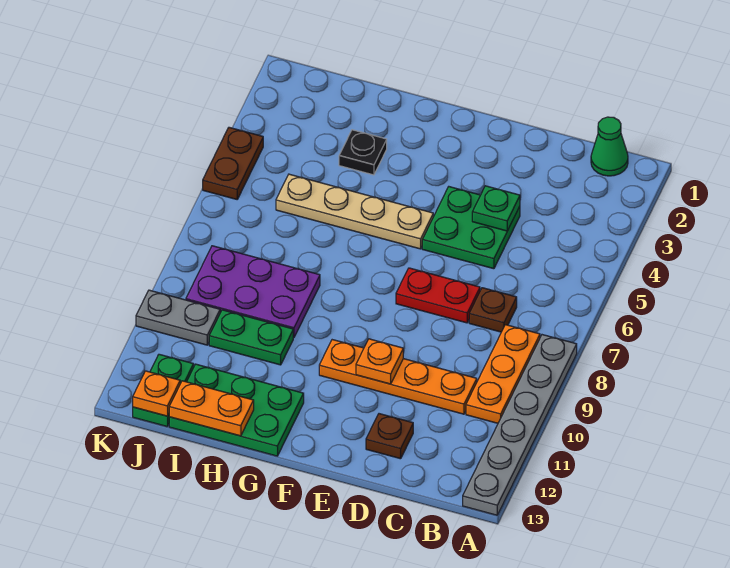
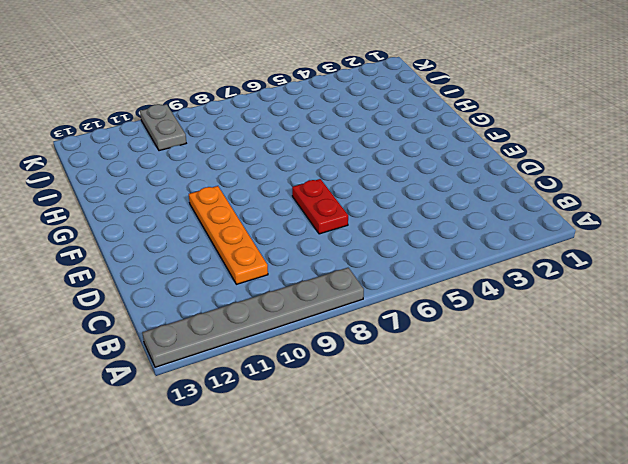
none -> green 1x1 cone [591,117,628,176]
none -> orange 1x3 plate [466,325,540,423]
none -> brown 1x1 plate [469,288,517,332]

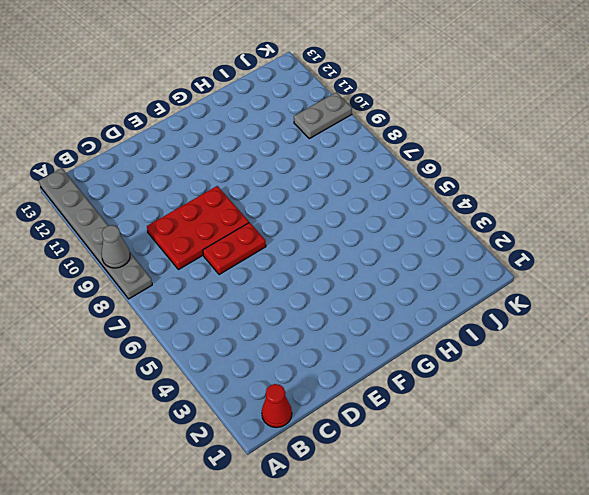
grey 1x1 cone [101,225,130,268] -> none
red 1x1 cone [262,384,292,428] -> green 1x1 cone [591,117,628,176]
red 2x3 plate [147,186,249,270] -> none
none -> orange 1x3 plate [466,325,540,423]
none -> brown 1x1 plate [469,288,517,332]
none -> orange 1x4 plate [319,340,477,414]

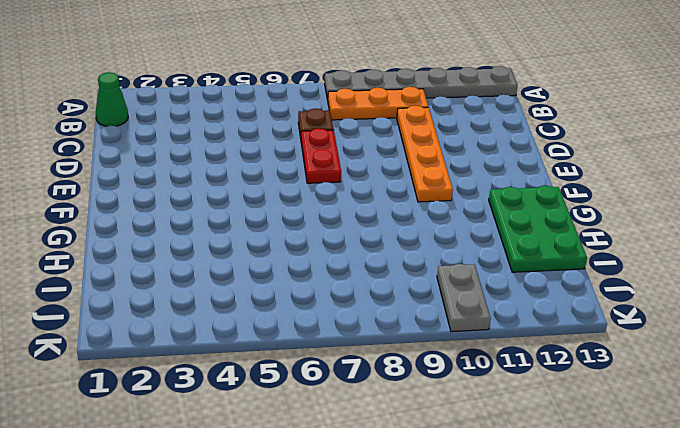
none -> green 2x2 plate [422,187,520,269]
none -> brown 1x1 plate [366,414,413,459]
none -> tan 1x4 plate [276,174,433,249]

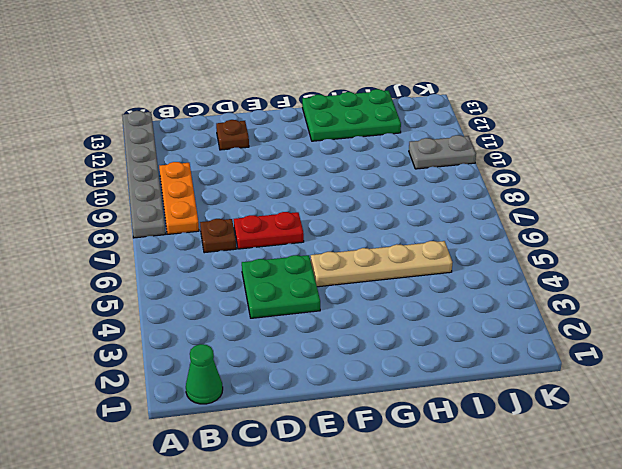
none -> orange 1x4 plate [319,340,477,414]
none -> black 1x1 plate [339,130,387,175]
none -> purple 2x3 plate [186,246,320,338]

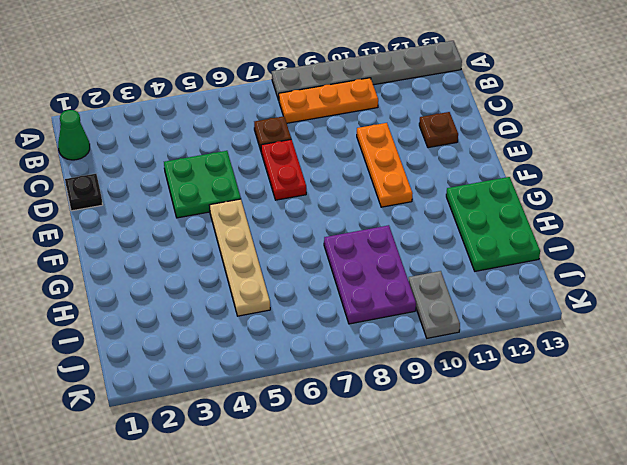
black 1x1 plate [65,174,103,211] -> black 1x1 plate moved to [339,130,387,175]
orange 1x3 plate [357,123,413,207] -> orange 1x4 plate [319,340,477,414]
none -> green 1x2 plate [209,310,293,365]
none -> green 1x2 plate [133,354,194,426]
none -> brown 1x2 plate [203,127,263,199]

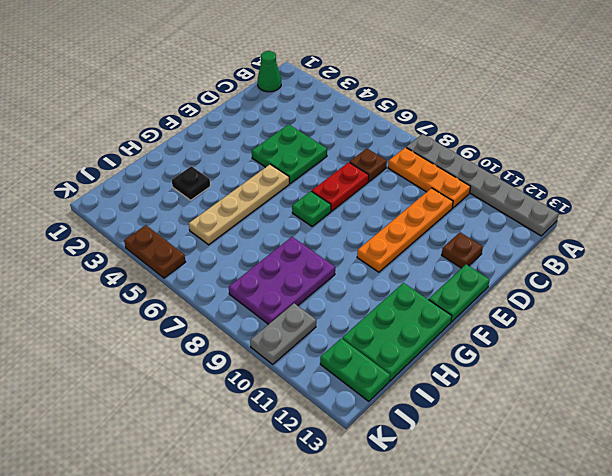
green 1x2 plate [429,264,490,322] -> green 1x2 plate moved to [209,310,293,365]
green 1x1 plate [292,191,331,226] -> green 1x1 plate moved to [472,186,520,231]
none -> orange 1x1 plate [356,339,403,384]
none -> orange 1x2 plate [169,381,254,436]
none -> orange 1x1 plate [133,371,180,416]

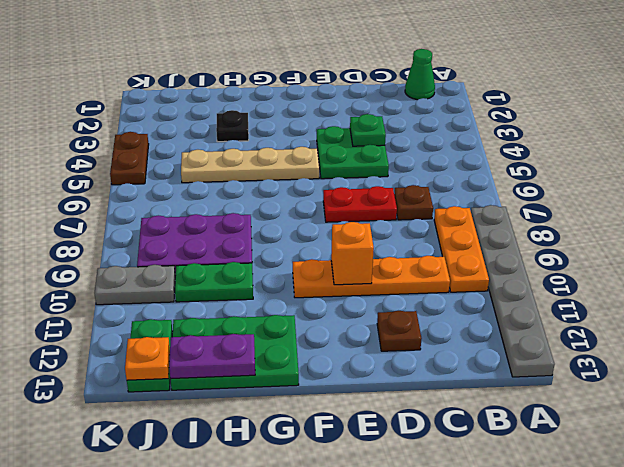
orange 1x1 brick [331,222,374,285] -> orange 1x1 plate [356,339,403,384]
purple 1x2 plate [169,334,255,379] -> orange 1x2 plate [169,381,254,436]

